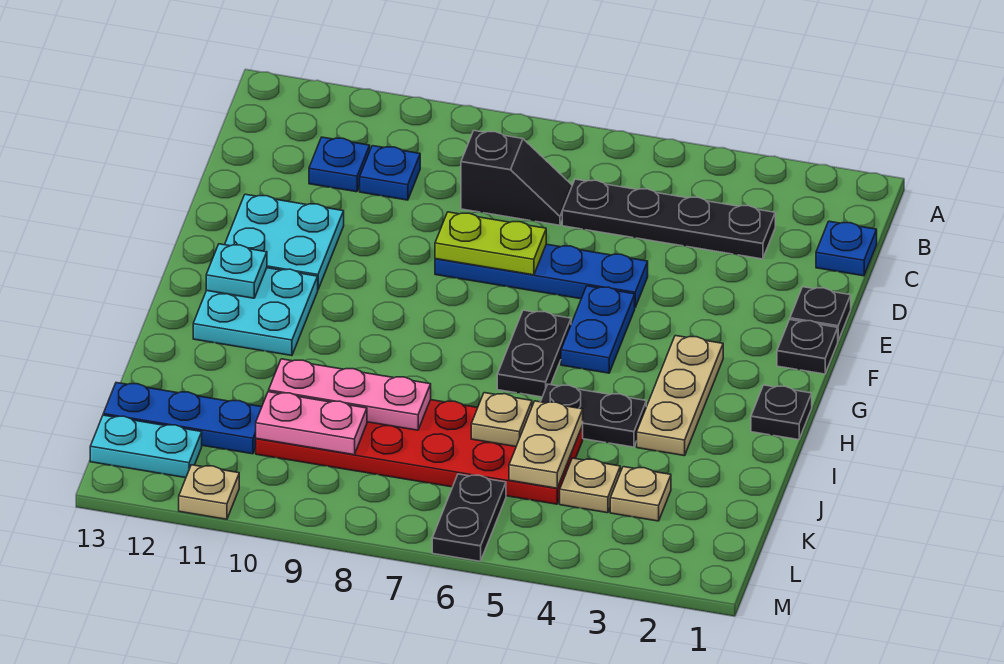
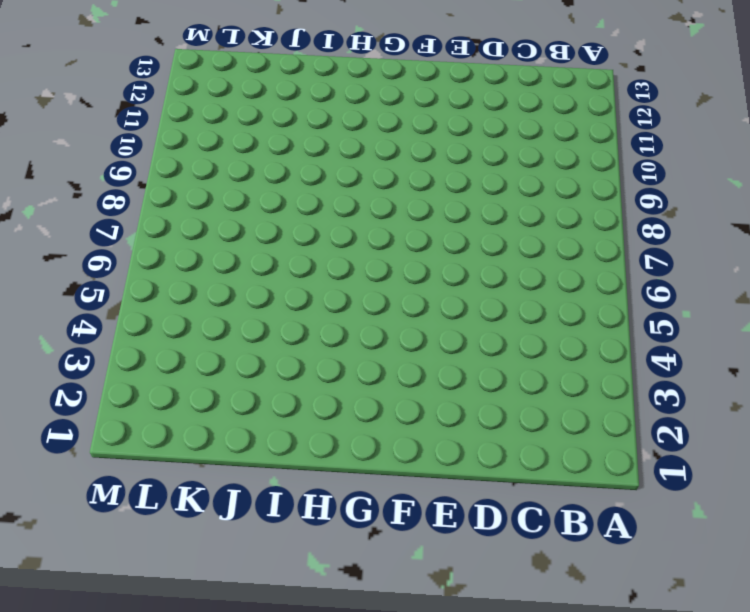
none -> blue 1x1 plate [816,221,877,276]
none -> black 1x4 plate [562,179,775,259]
none -> black 1x2 slope [461,131,572,225]

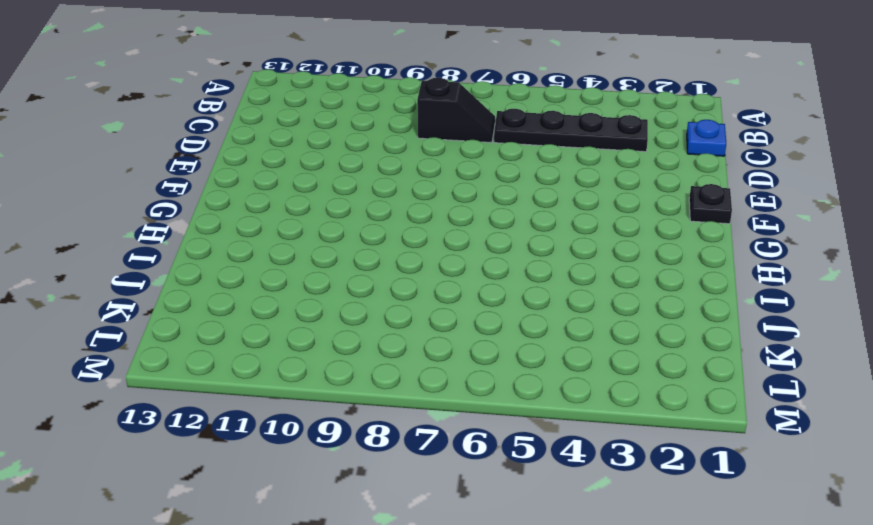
none -> blue 1x1 plate [360,146,420,200]
none -> blue 1x1 plate [309,137,370,192]
none -> black 1x1 plate [790,287,851,340]

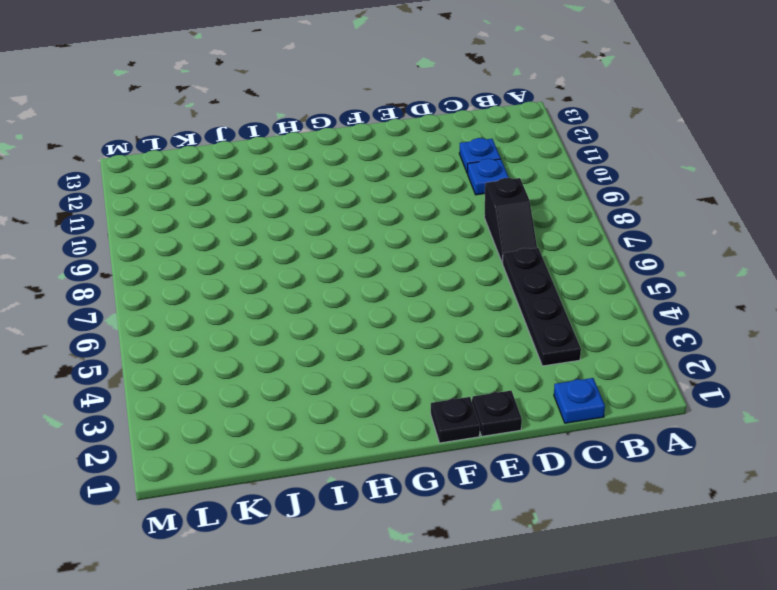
none -> blue 1x4 plate [435,244,648,307]
none -> cyan 2x2 plate [225,194,344,289]
none -> blue 1x2 plate [561,286,635,373]

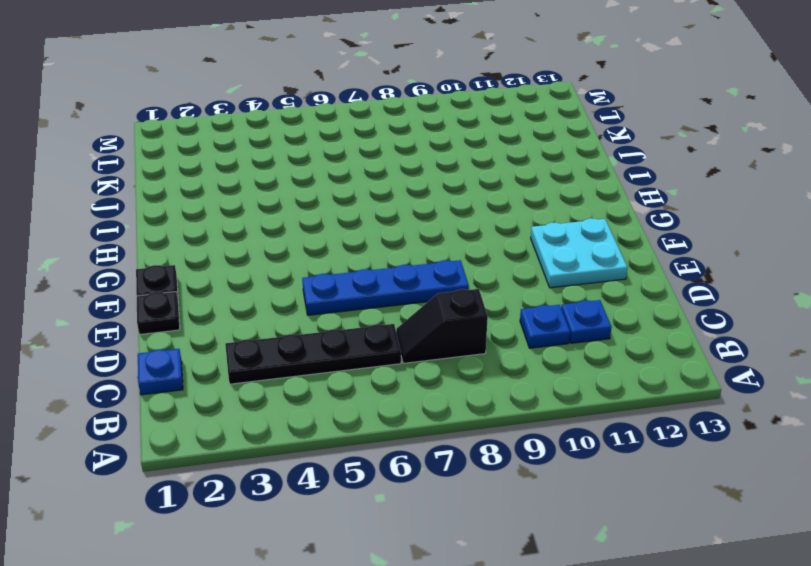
none -> blue 1x2 plate [561,286,635,373]
none -> tan 1x3 plate [637,336,723,456]
none -> black 1x2 plate [497,310,571,397]

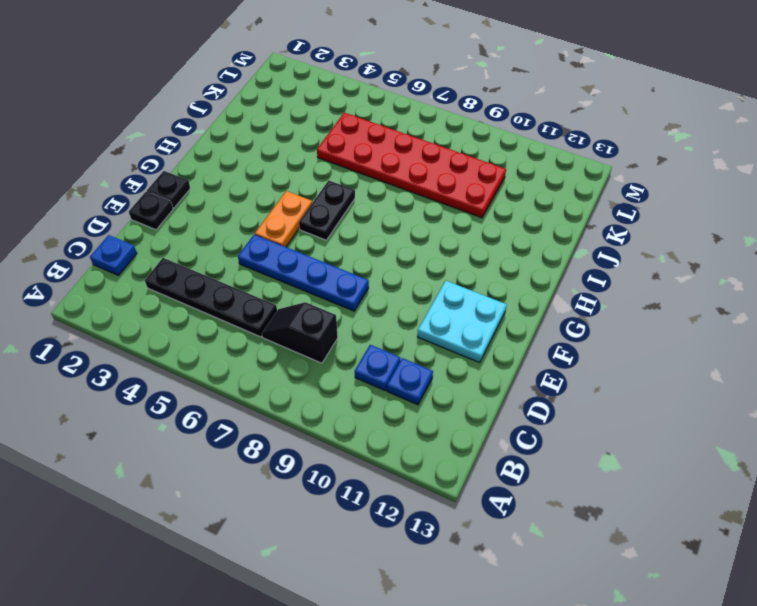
orange 1x2 plate [255,191,312,247] -> blue 1x2 plate [561,286,635,373]
none -> tan 1x3 plate [637,336,723,456]
none -> cyan 2x2 plate [193,268,318,356]
none -> black 1x1 plate [751,385,812,440]

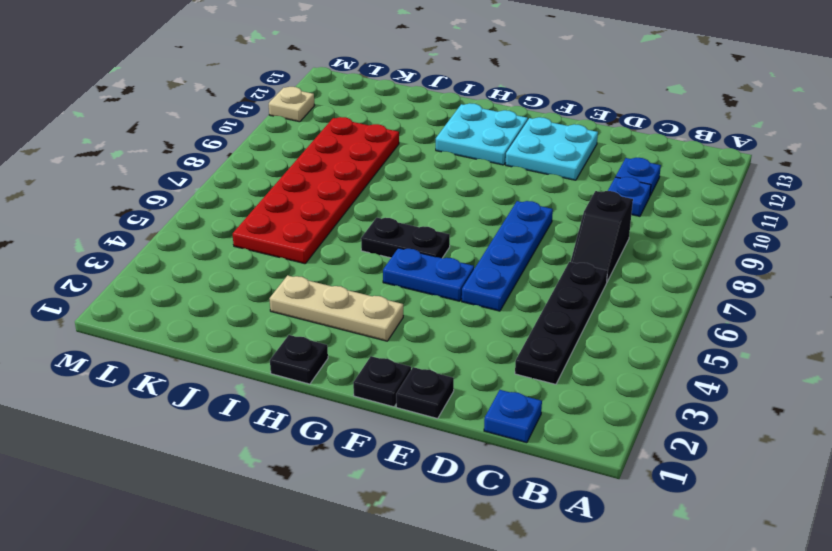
none -> black 1x2 plate [541,384,646,447]
none -> tan 1x1 plate [610,467,671,521]
none -> tan 1x1 plate [560,458,620,513]

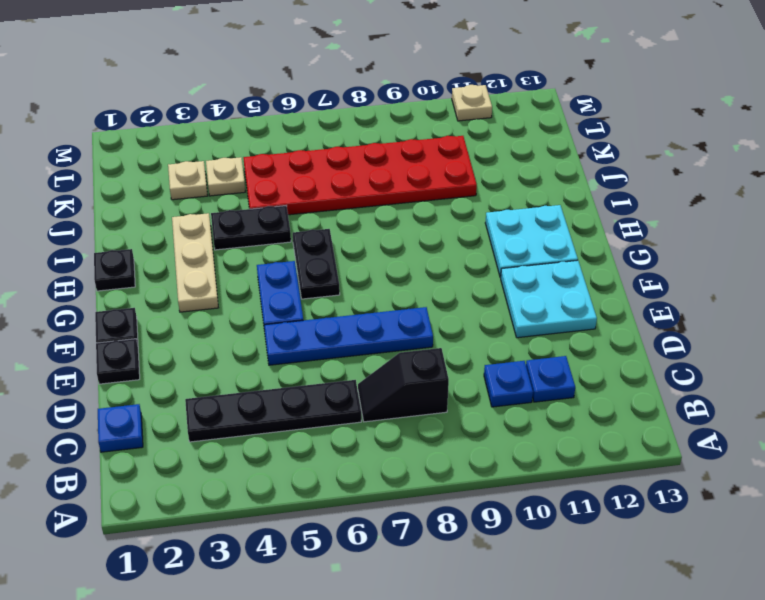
none -> blue 1x3 plate [103,383,262,454]
none -> black 1x2 plate [432,474,506,561]
none -> cyan 1x2 plate [90,415,202,478]

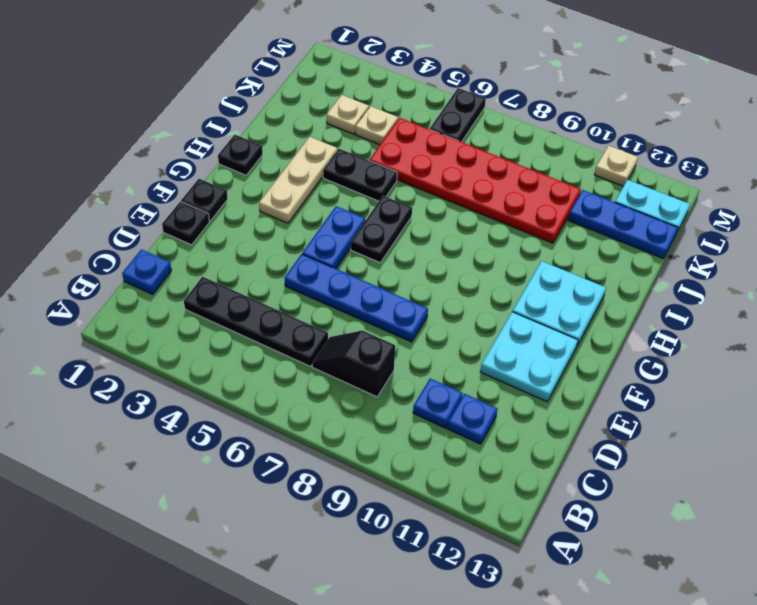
none -> lime 1x2 plate [435,212,546,275]
none -> cyan 1x1 plate [206,244,267,298]
none -> tan 1x2 plate [509,401,583,488]

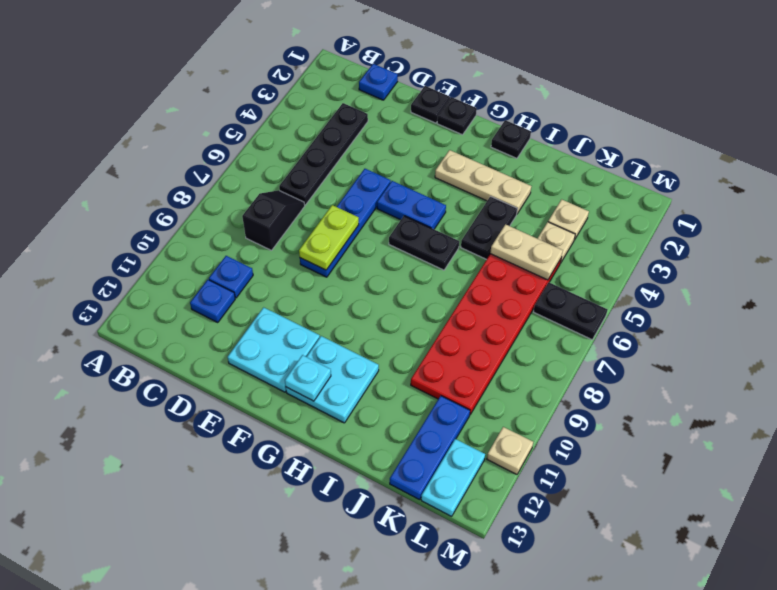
none -> tan 1x1 plate [471,393,532,447]
none -> pink 1x3 plate [269,359,431,430]
none -> pink 1x2 plate [256,392,367,455]

